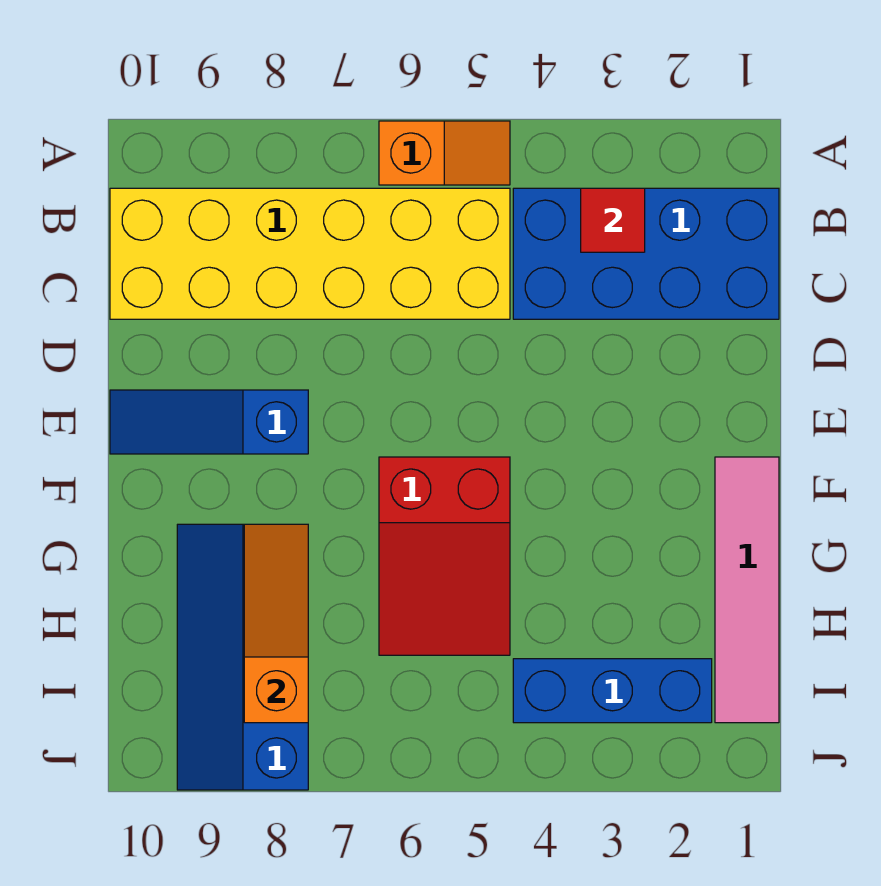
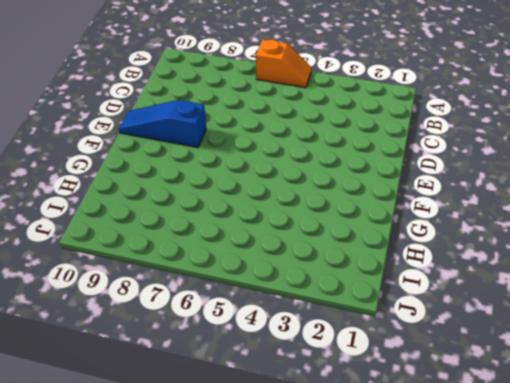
none -> blue 2x4 brick [513,188,779,319]
none -> yellow 2x6 brick [110,188,510,319]

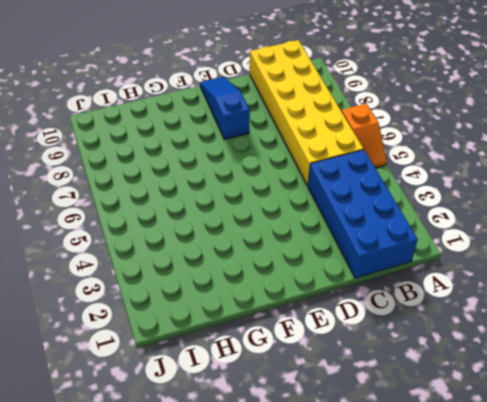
none -> pink 1x4 tile [715,457,779,723]
none -> red 2x3 slope [379,457,510,655]

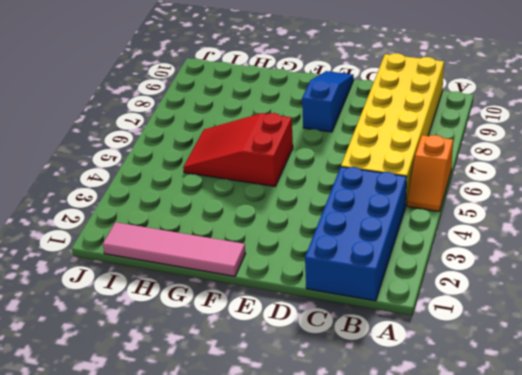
none -> blue 2x4 slope [177,524,308,790]
none -> blue 1x3 brick [513,659,712,723]

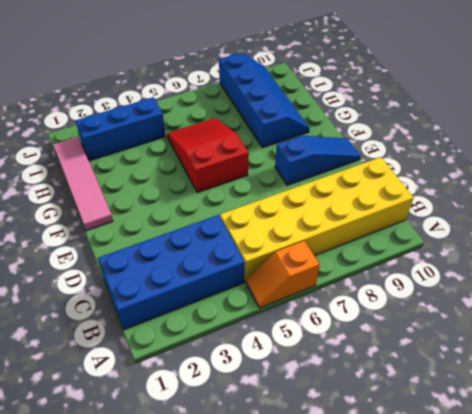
none -> red 1x1 tile [581,188,645,252]
none -> orange 1x3 slope [244,524,308,723]

